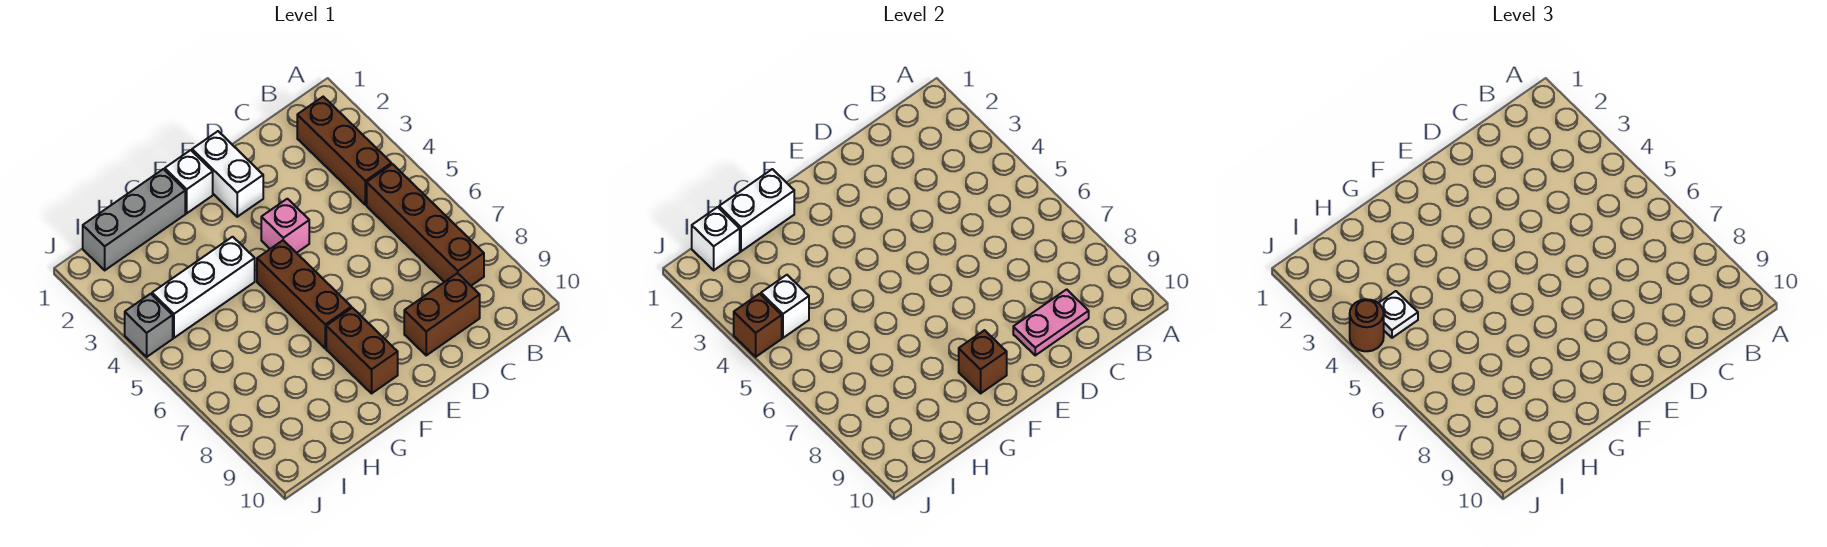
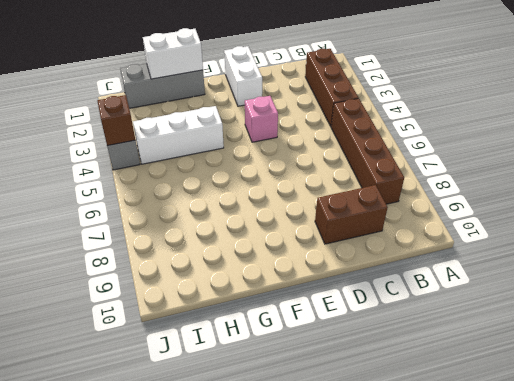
none -> white 1x1 brick [165,150,213,213]
none -> brown 1x3 brick [257,240,351,348]
none -> brown 1x2 brick [326,308,398,393]

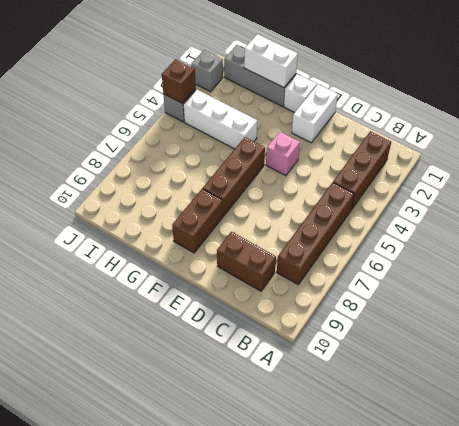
grey 1x1 brick [191,50,223,92] -> none
none -> pink 1x2 plate [1013,289,1089,355]
none -> brown 1x1 brick [959,330,1007,393]
none -> white 1x1 brick [692,207,740,270]

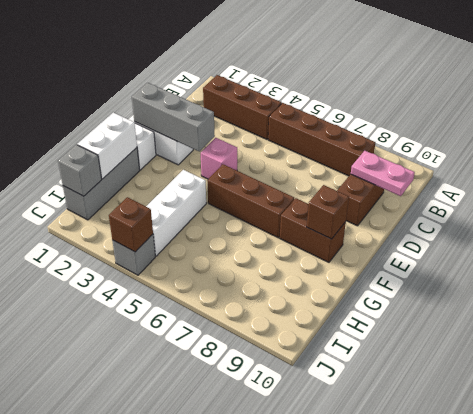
pink 1x2 plate [351,151,415,196] -> pink 1x2 plate turned to [1013,289,1089,355]
grey 1x3 brick [132,83,215,151] -> none
grey 1x1 brick [58,145,102,196] -> white 1x1 brick [692,207,740,270]
none -> white 1x1 brick [761,275,809,338]
none -> white 1x1 plate [1379,291,1418,338]
none -> brown 1x1 round brick [1350,299,1384,351]

